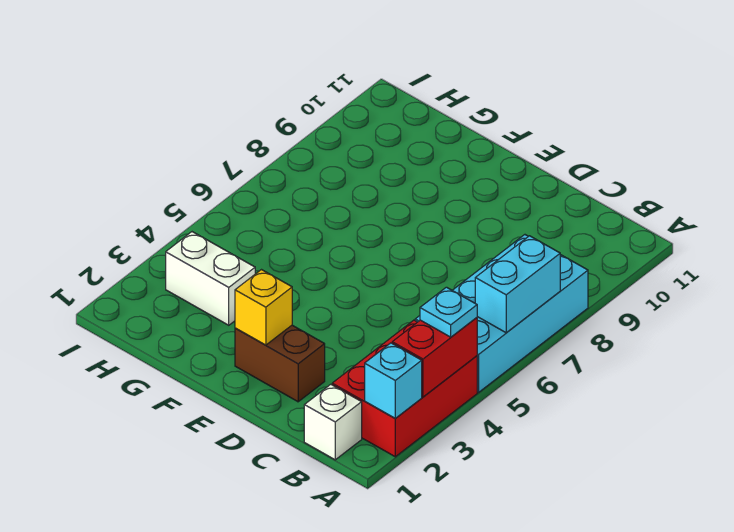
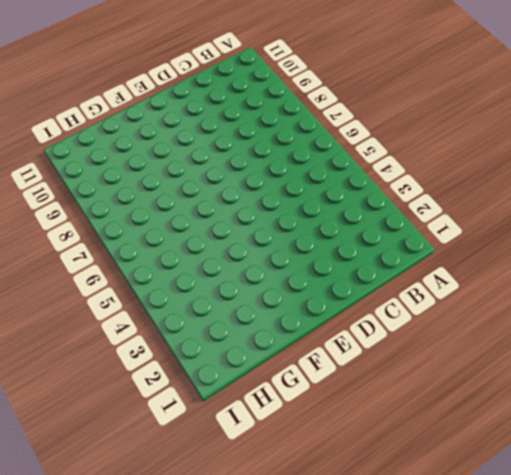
none -> red 2x3 brick [332,320,477,457]
none -> cyan 2x4 brick [415,235,588,393]

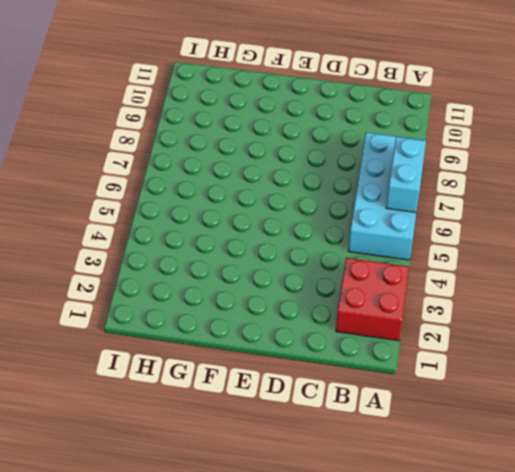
red 2x2 brick [336,258,409,341] -> red 2x3 brick [332,320,477,457]
none -> white 1x1 brick [304,384,362,460]
none -> brown 1x2 brick [235,325,325,402]

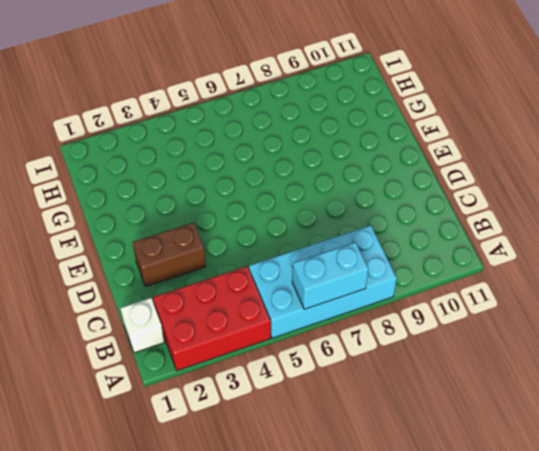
brown 1x2 brick [133,223,206,286] -> brown 1x2 brick turned to [235,325,325,402]
none -> white 1x2 brick [166,232,255,325]
none -> cyan 1x1 brick [365,343,422,418]

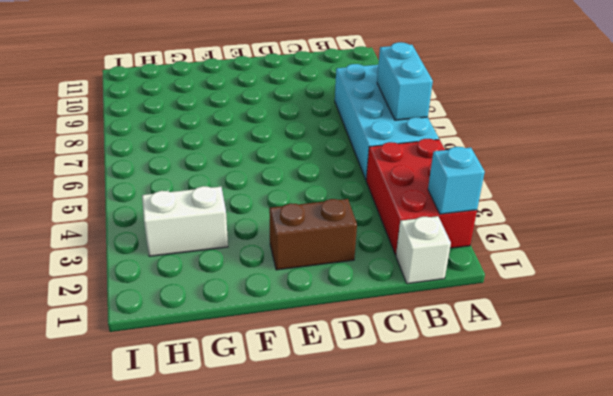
none -> red 1x2 brick [392,318,477,397]
none -> yellow 1x1 brick [235,270,292,345]

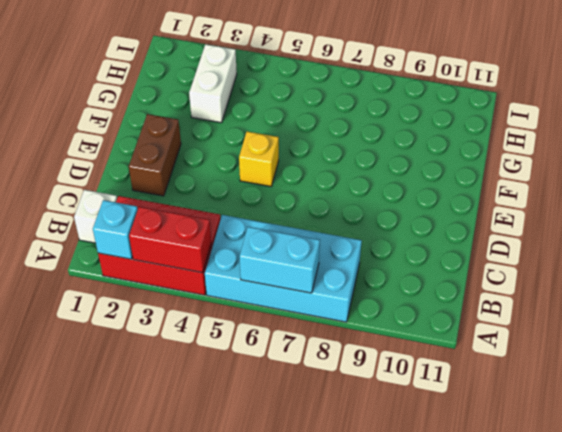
yellow 1x1 brick [239,131,279,187] -> yellow 1x1 brick moved to [235,270,292,345]
none -> cyan 1x1 plate [420,287,477,337]

